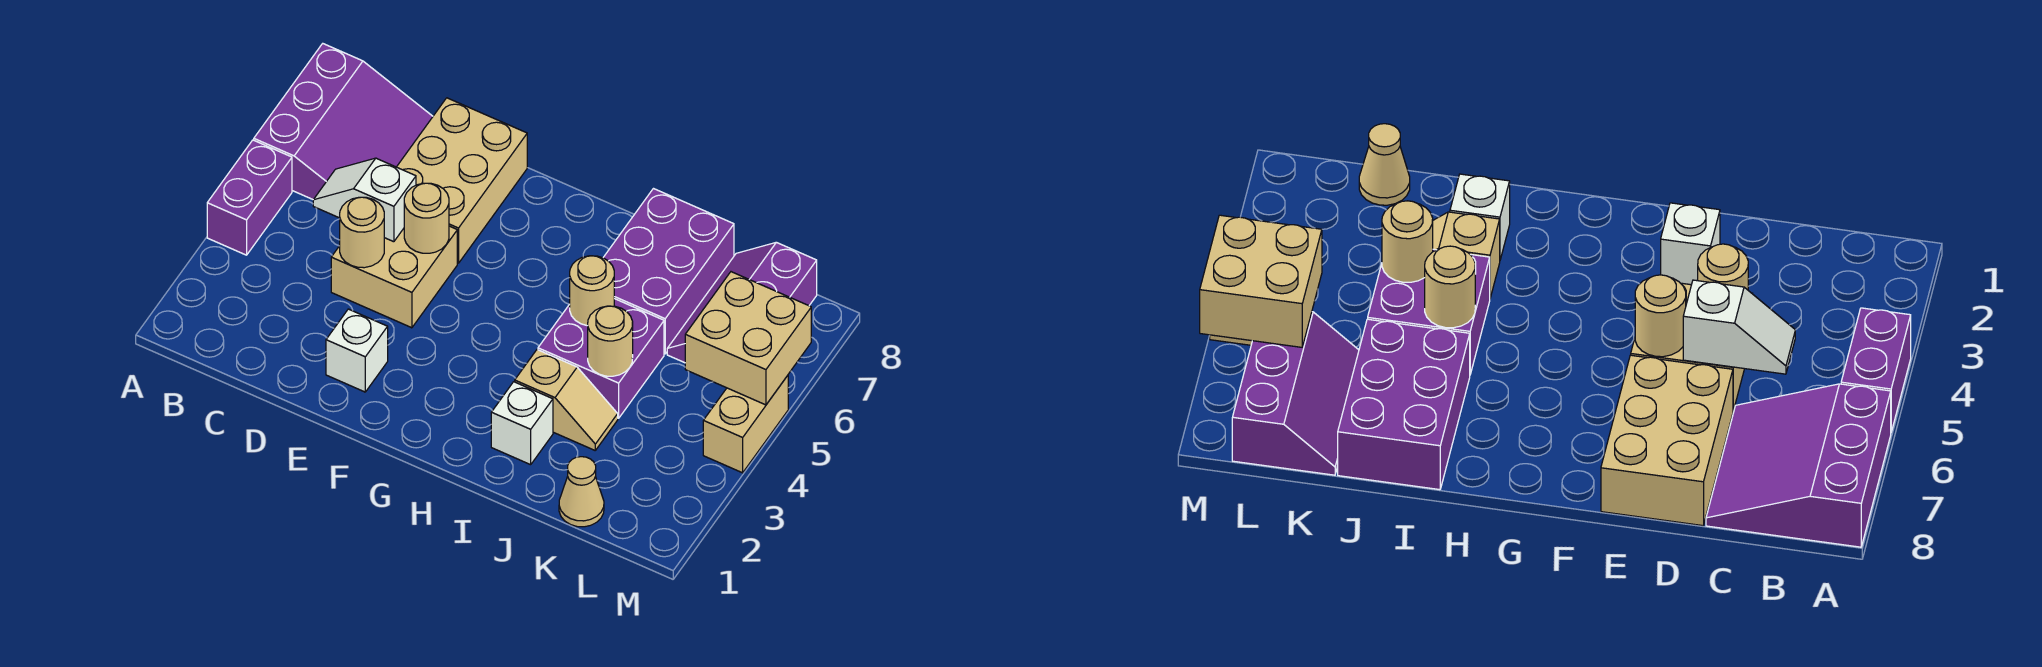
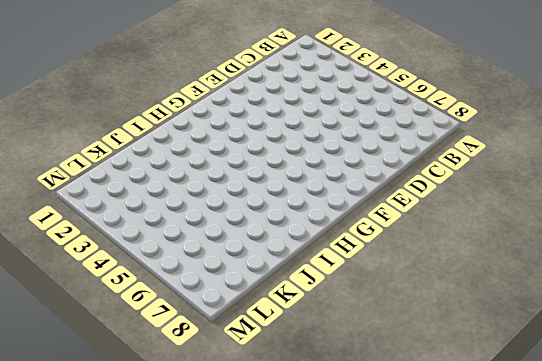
none -> purple 1x2 brick [207,140,292,255]
none -> purple 3x3 slope [254,44,433,200]
none -> tan 2x2 brick [331,226,457,328]

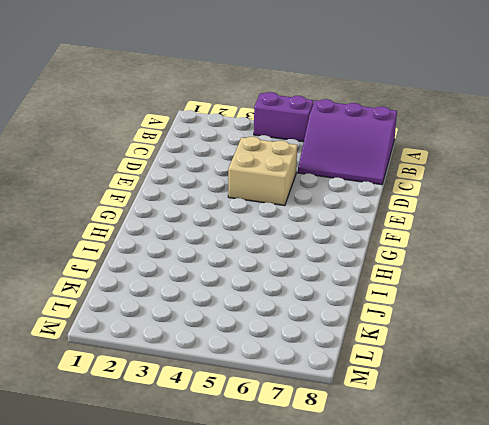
none -> tan 2x3 brick [397,98,527,263]
none -> white 1x1 brick [326,309,388,392]
none -> white 1x1 brick [491,382,553,465]

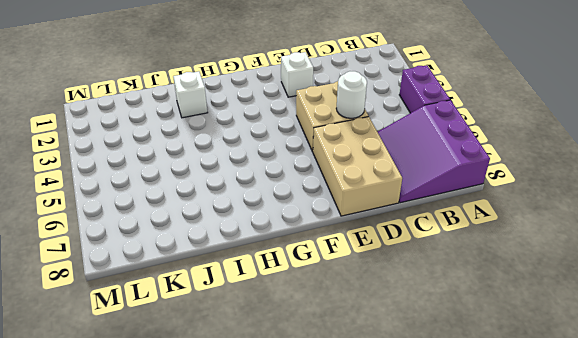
white 1x1 round brick [336,71,367,118] -> white 1x2 slope [313,158,416,242]
none -> tan 1x2 slope [515,350,618,450]
none -> purple 2x2 brick [538,299,664,418]
none -> purple 2x3 brick [603,189,734,354]

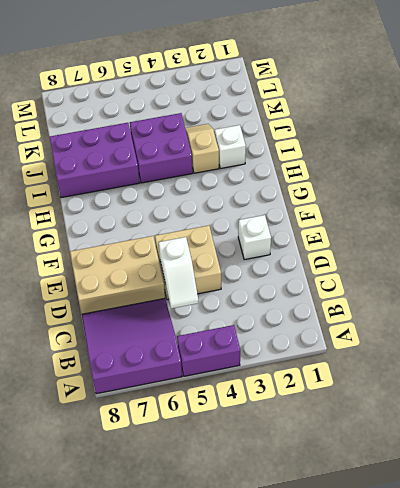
none -> tan 1x1 cone [559,457,604,527]
none -> purple 2x3 slope [667,242,817,363]
none -> tan 1x2 brick [703,376,788,473]

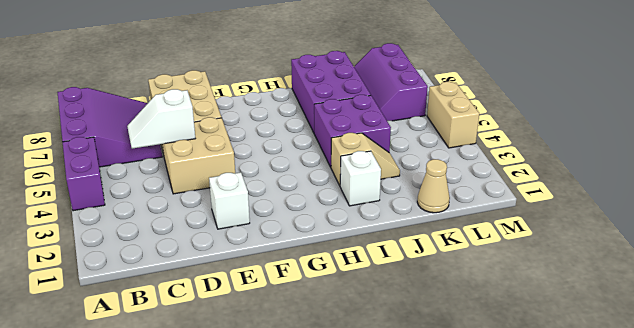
none -> tan 1x1 round brick [340,197,384,268]
none -> tan 1x1 round brick [404,183,449,253]
none -> tan 1x1 round brick [570,256,614,326]

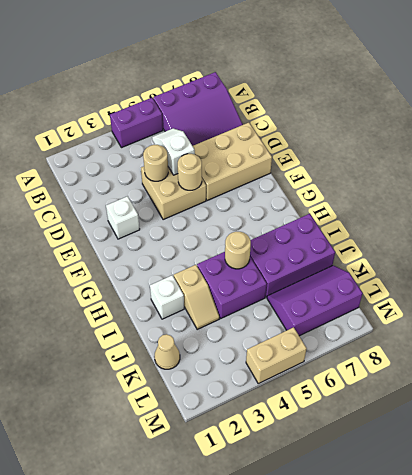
none -> tan 1x1 round brick [588,306,633,376]
none -> tan 2x2 brick [685,272,811,405]

